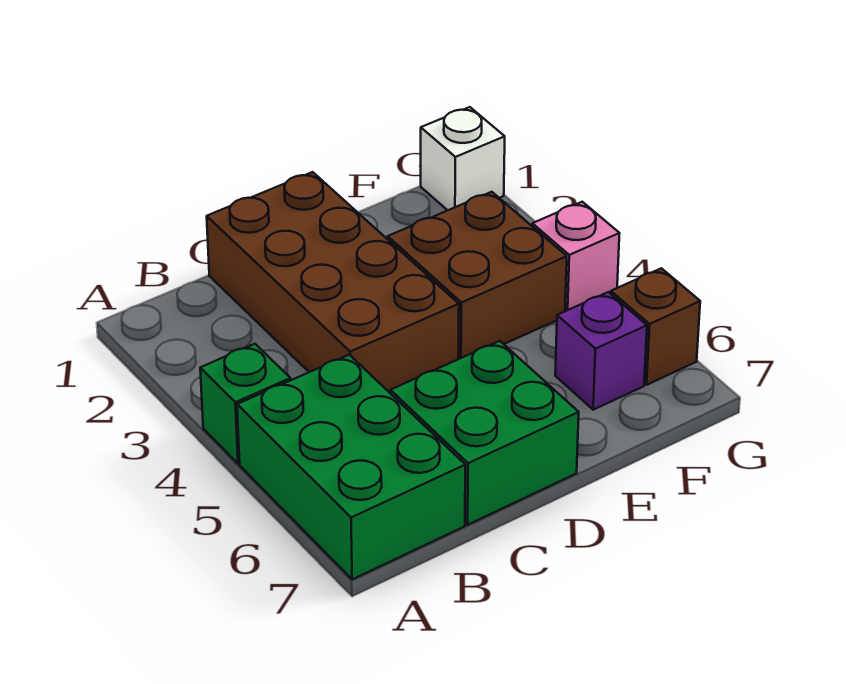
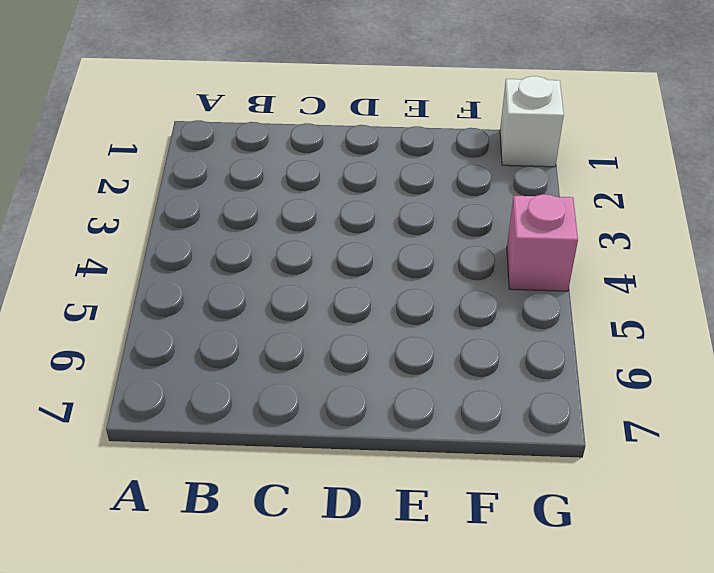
none -> green 1x1 brick [200,344,291,464]
none -> green 2x3 brick [237,355,465,579]

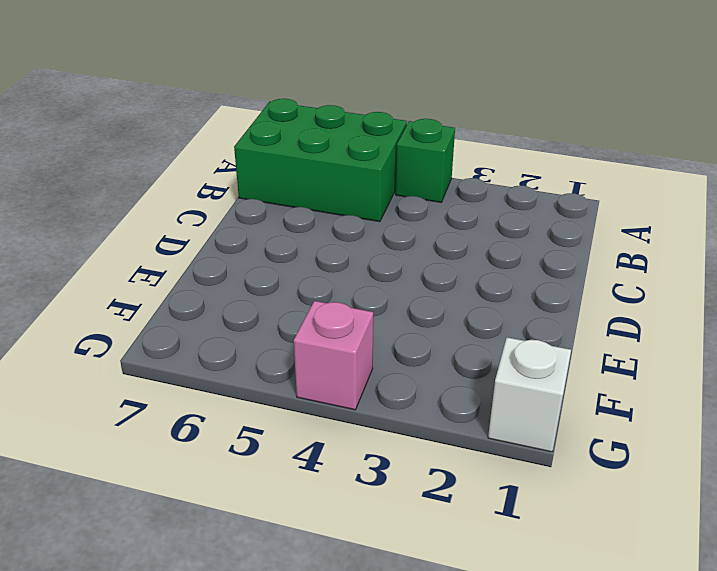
none -> brown 2x4 brick [207,172,459,394]
none -> green 2x2 brick [391,341,579,525]

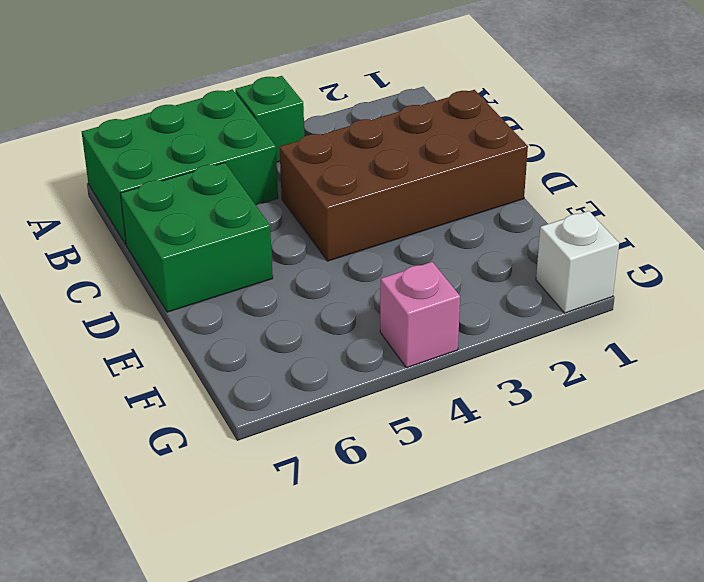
none -> brown 2x2 brick [388,192,567,359]
none -> purple 1x1 brick [555,292,647,410]

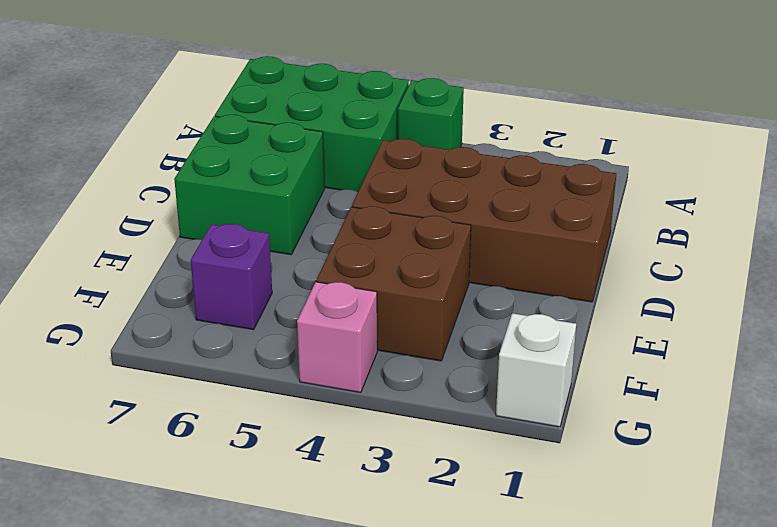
none -> brown 1x1 brick [611,268,700,385]

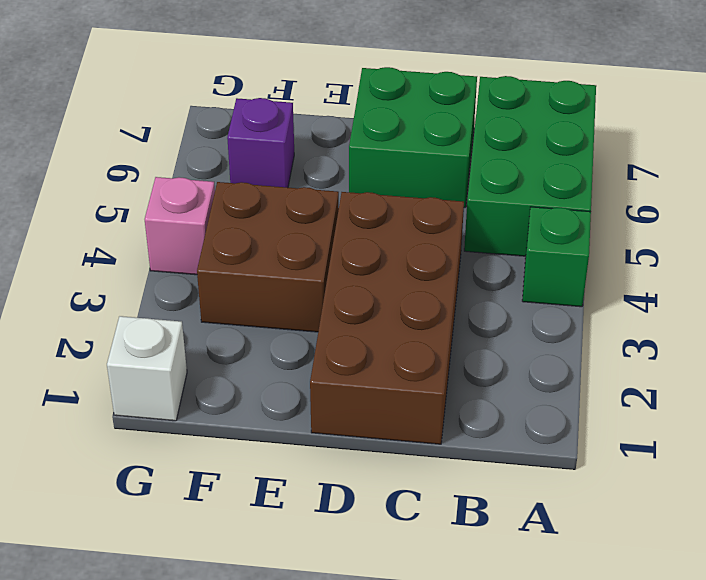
none -> brown 1x1 brick [611,268,700,385]

